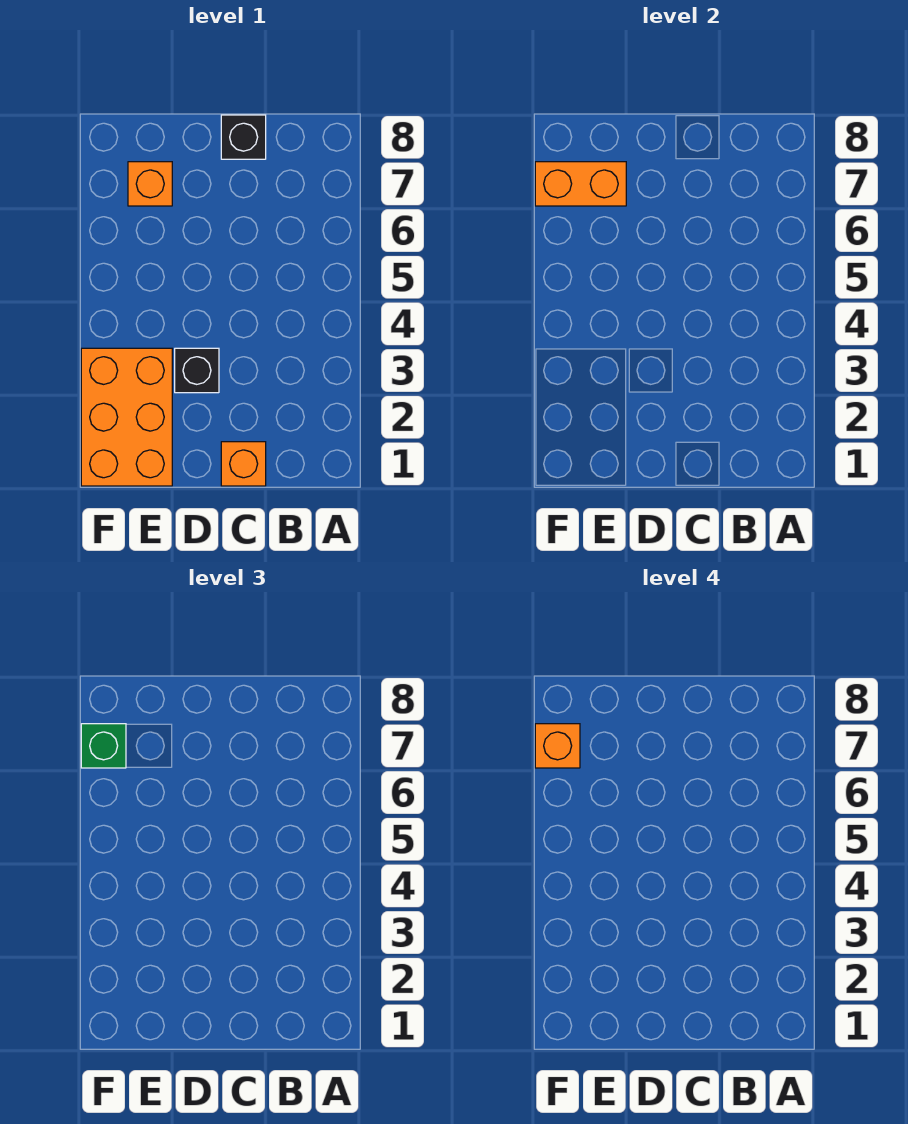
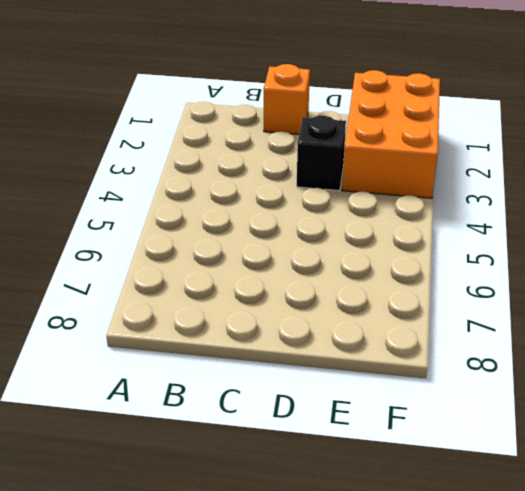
none -> black 1x1 brick [221,115,266,159]
none -> orange 1x1 brick [128,162,172,206]

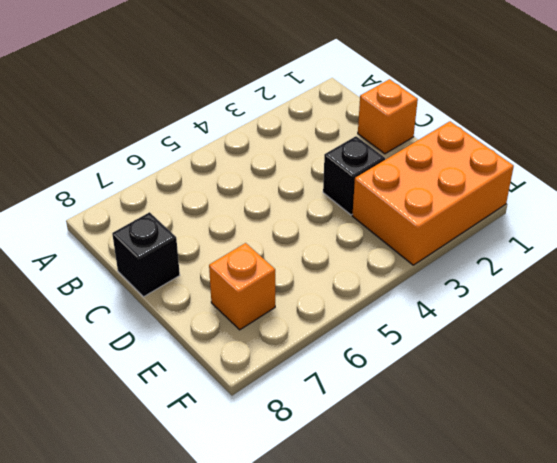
none -> orange 1x2 brick [535,162,626,206]
none -> green 1x1 brick [81,724,126,768]

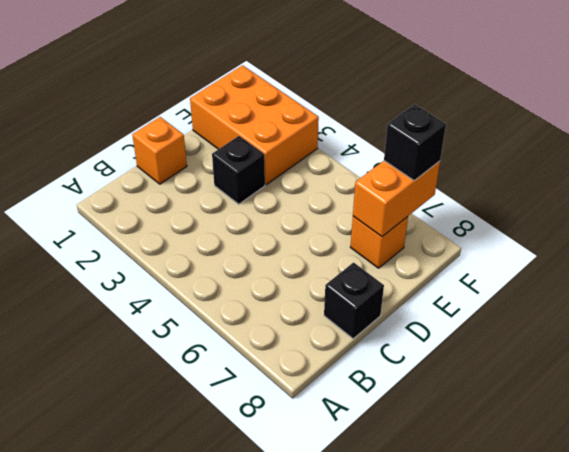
black 1x1 brick [384,104,446,181] -> green 1x1 brick [81,724,126,768]
none -> orange 1x1 brick [535,724,580,768]

